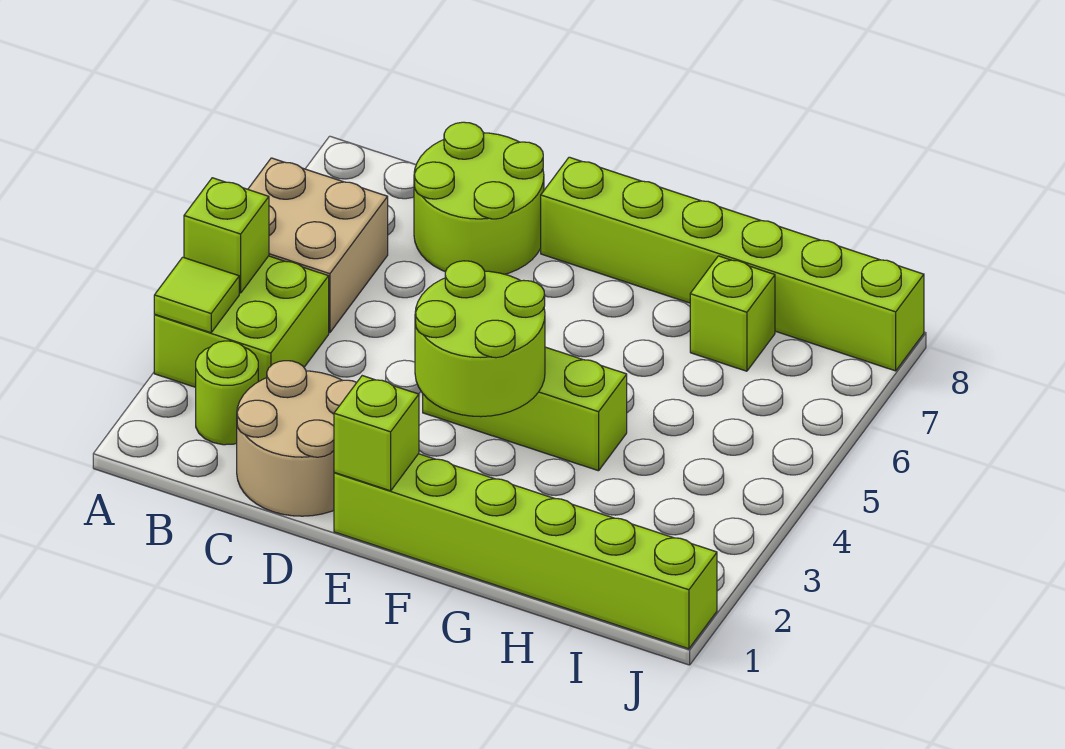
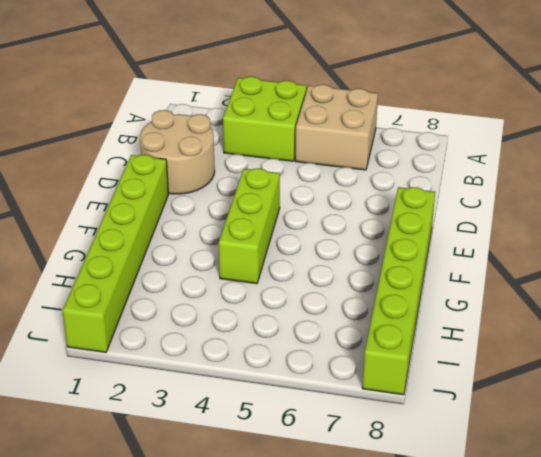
none -> lime 1x1 round brick [196,341,258,445]
none -> lime 2x2 round brick [414,122,544,274]
none -> lime 1x1 brick [690,256,775,371]

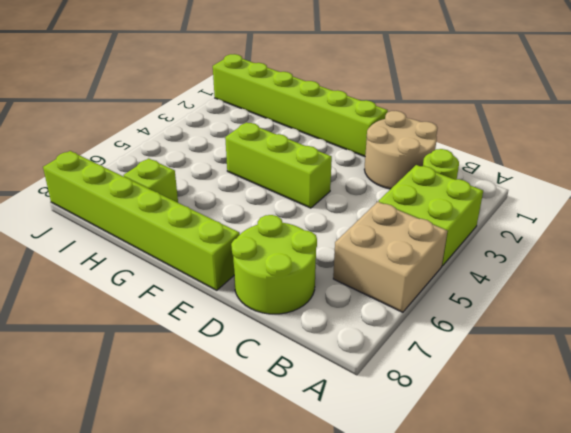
none -> lime 1x1 tile [154,257,239,333]
none -> lime 1x1 brick [184,178,269,293]
none -> lime 1x1 brick [334,376,419,491]

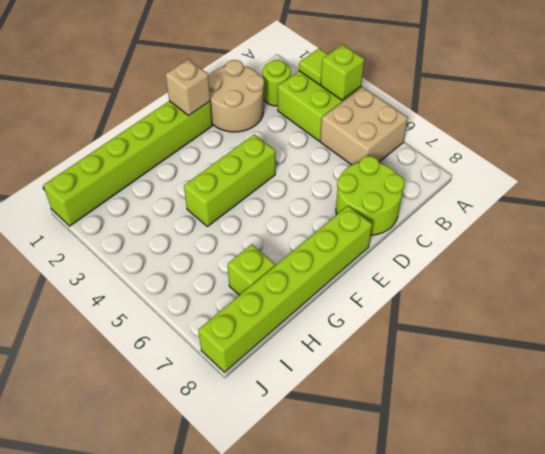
tan 1x1 brick [166,59,210,115] -> lime 1x1 brick [334,376,419,491]
none -> lime 2x2 round brick [415,261,545,417]

